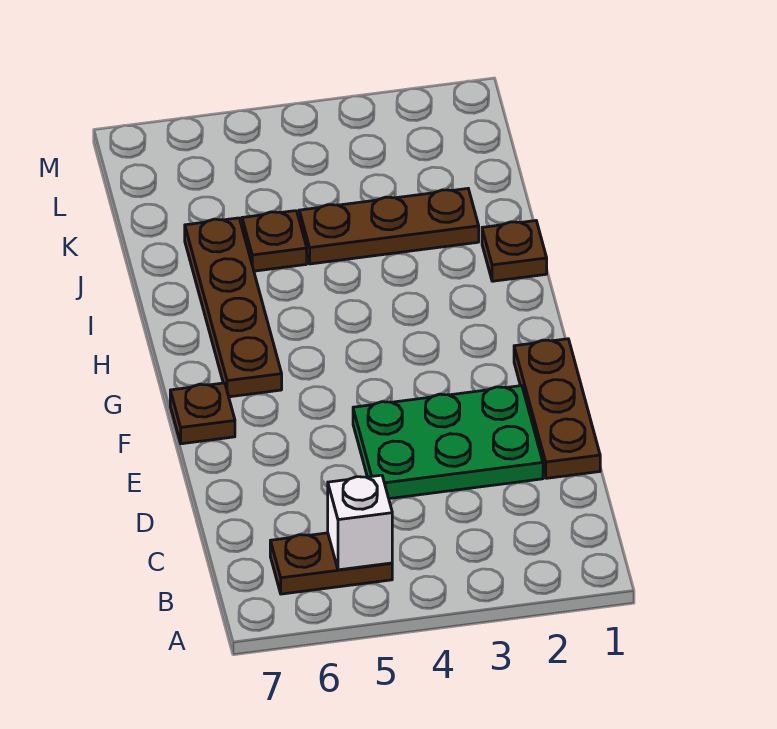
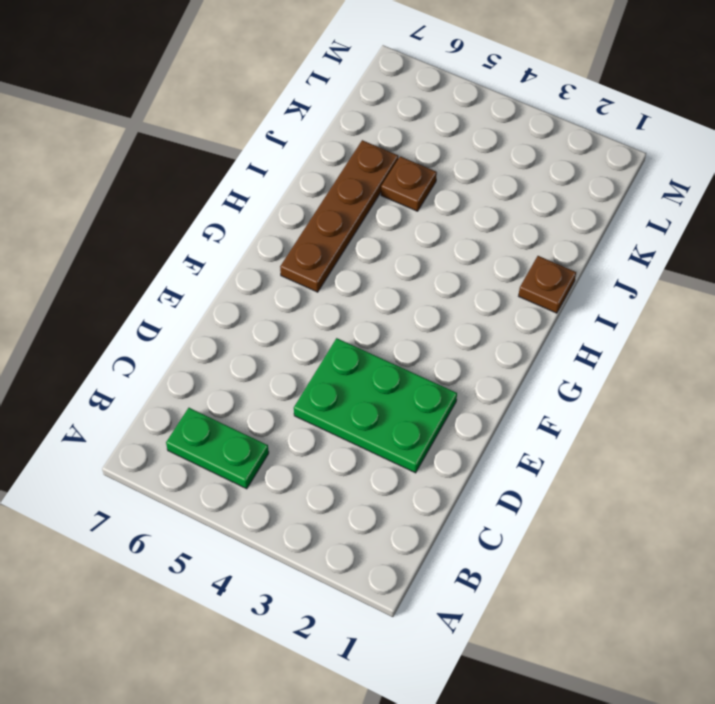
green 1x2 plate [166,408,269,489] -> brown 1x2 plate [270,533,392,594]
none -> brown 1x3 plate [514,339,600,478]
none -> brown 1x1 plate [170,383,235,444]

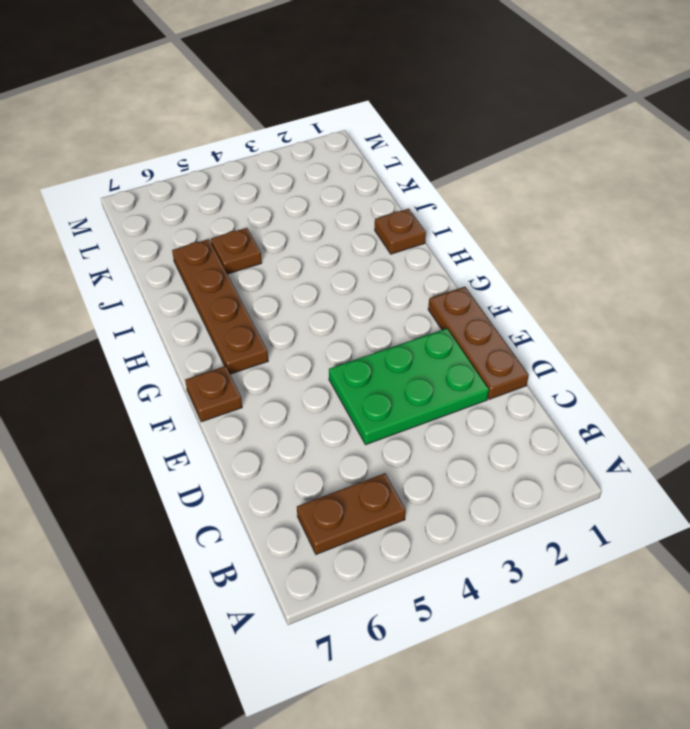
none -> brown 1x3 plate [299,189,479,264]
none -> white 1x1 brick [328,475,392,570]

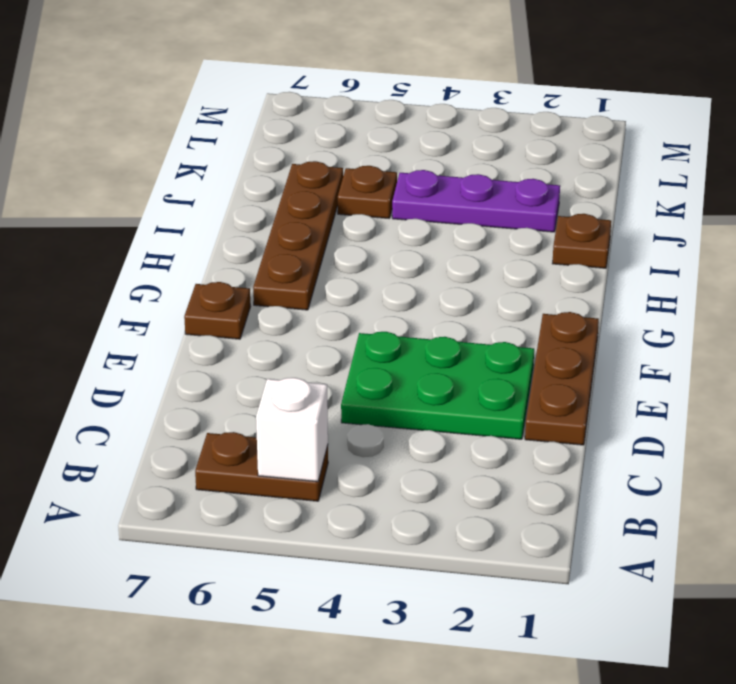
purple 1x3 plate [392,170,560,232] -> brown 1x3 plate [299,189,479,264]

